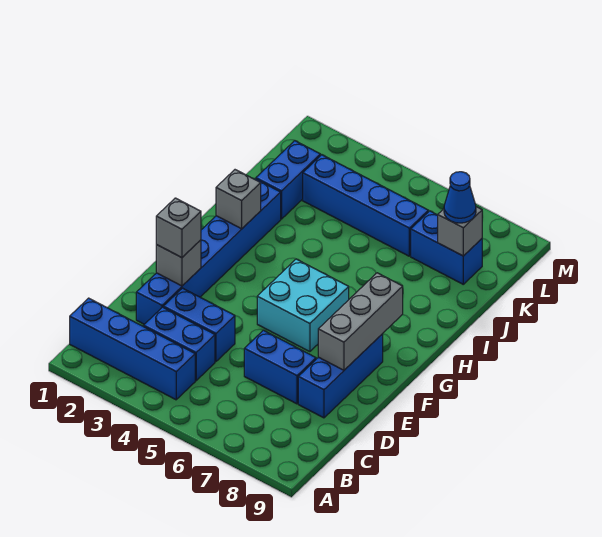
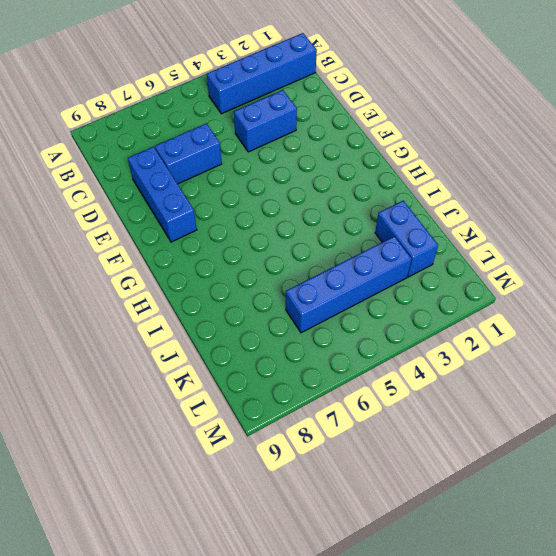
none -> blue 1x2 brick [144,307,215,381]
none -> blue 1x6 brick [136,179,281,324]
none -> cyan 2x2 brick [257,259,349,352]

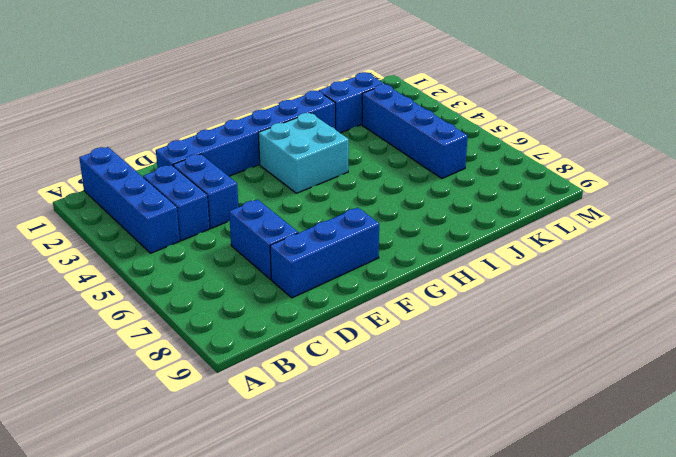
cyan 2x2 brick [258,113,349,193] -> cyan 2x2 brick moved to [257,259,349,352]
none -> blue 1x2 brick [411,211,482,284]
none -> grey 1x1 brick [156,240,201,286]
none -> grey 1x3 brick [318,273,403,370]

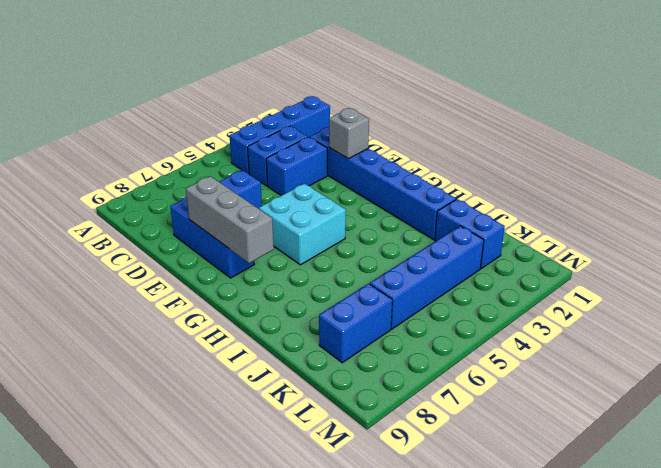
none -> grey 1x1 brick [216,170,261,229]
none -> grey 1x1 brick [438,207,482,256]
none -> grey 1x1 brick [156,198,201,258]

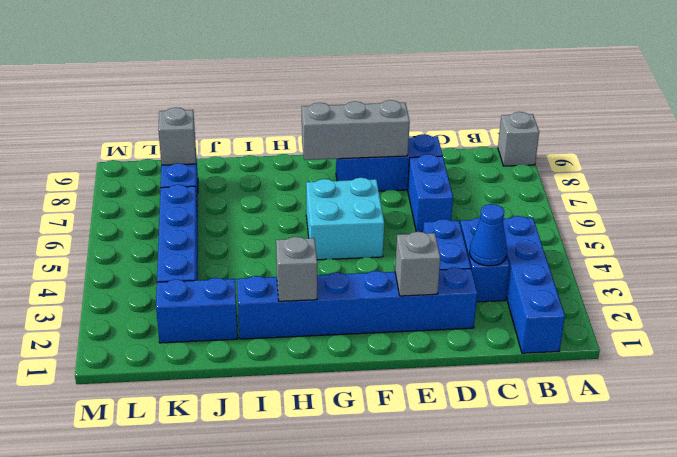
grey 1x1 brick [498,112,539,166] -> grey 1x1 brick moved to [156,198,201,258]
blue 1x1 cone [470,204,507,266] -> blue 1x1 cone moved to [444,172,476,223]

